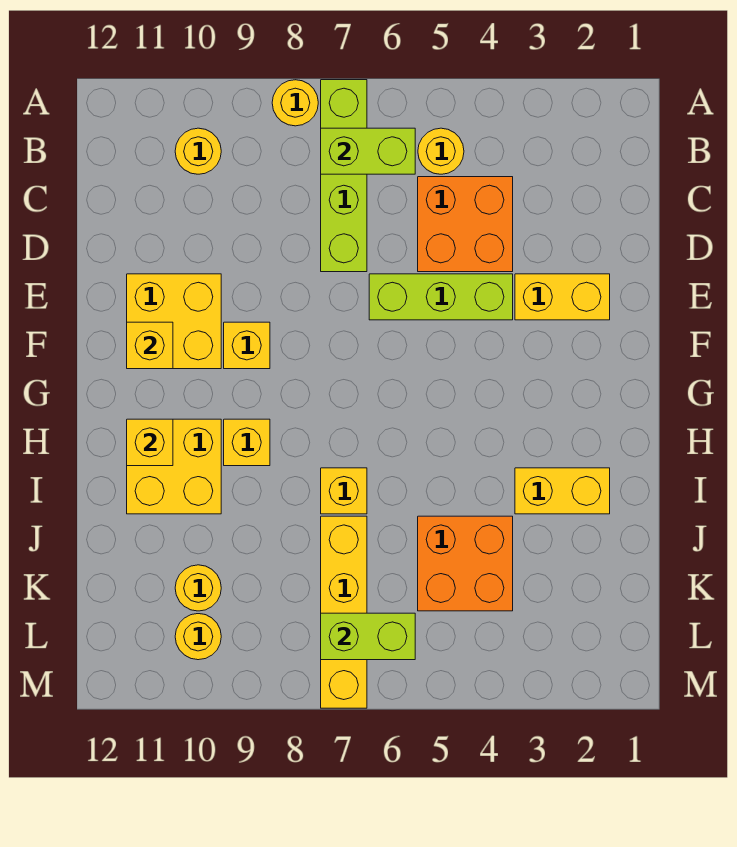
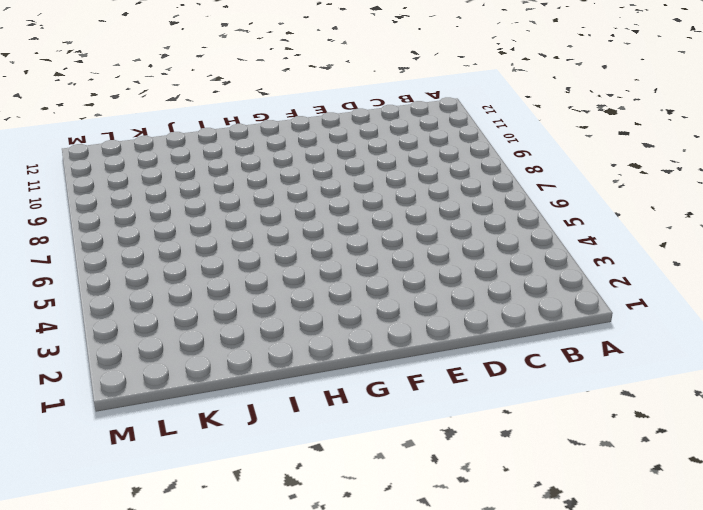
none -> lime 1x4 brick [321,80,367,272]
none -> yellow 1x1 round brick [272,80,318,126]
none -> yellow 1x1 round brick [418,128,464,174]

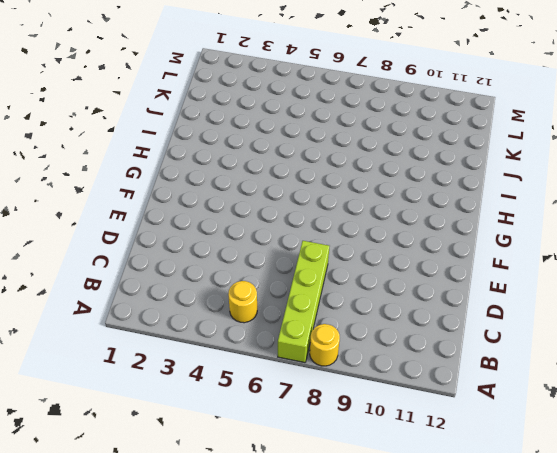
none -> yellow 1x1 round brick [175,128,221,174]
none -> orange 2x2 brick [418,177,513,272]
none -> yellow 1x2 brick [515,274,610,320]

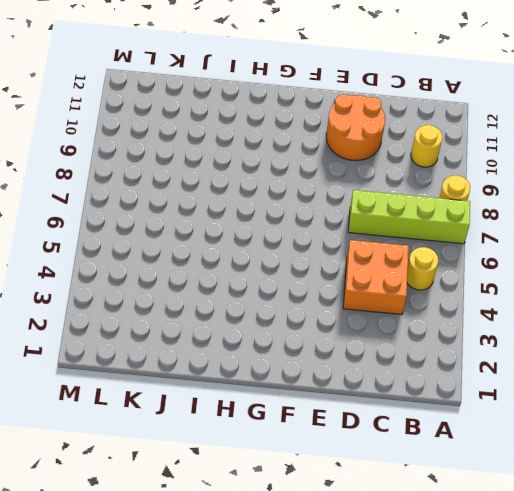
orange 2x2 round brick [326,94,385,161] -> yellow 2x2 brick [127,274,221,369]
none -> yellow 1x2 brick [515,274,610,320]
none -> lime 1x3 brick [369,274,513,320]
none -> yellow 1x1 brick [224,322,270,369]

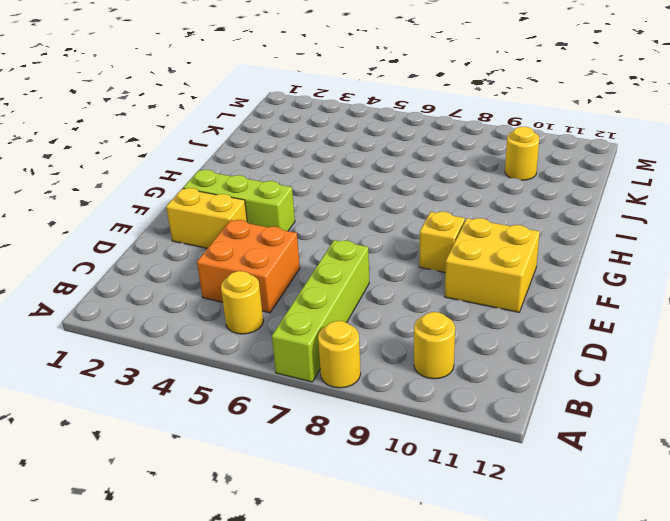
lime 1x3 brick [183,170,295,231] -> lime 1x3 brick moved to [369,274,513,320]
none -> yellow 1x1 brick [224,419,270,466]
none -> yellow 2x2 brick [127,419,221,514]
none -> yellow 1x2 brick [515,468,610,514]

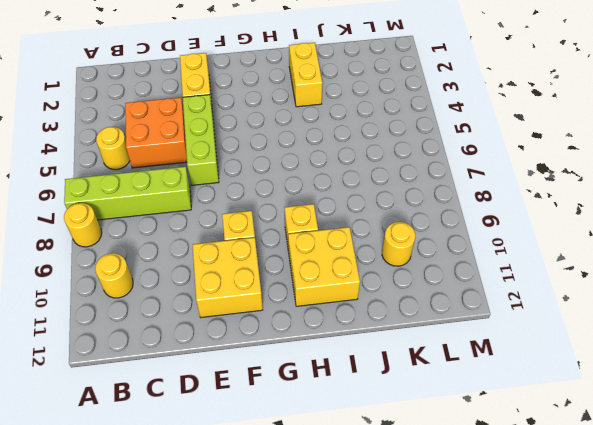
none -> yellow 1x1 brick [321,468,367,514]
none -> orange 2x2 brick [418,516,513,611]
none -> yellow 1x4 brick [321,516,367,708]

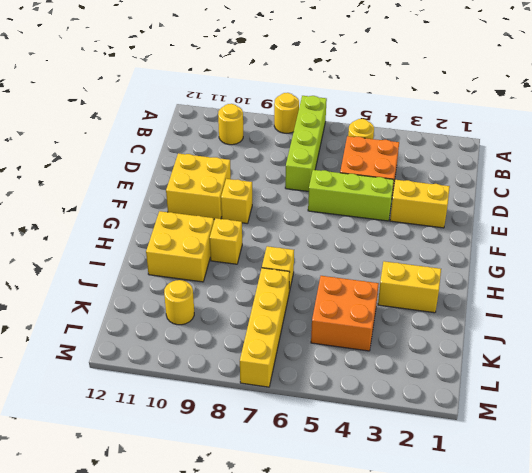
none -> yellow 1x1 round brick [175,614,221,660]
none -> lime 1x2 brick [321,128,415,174]
none -> yellow 1x1 brick [127,322,173,369]

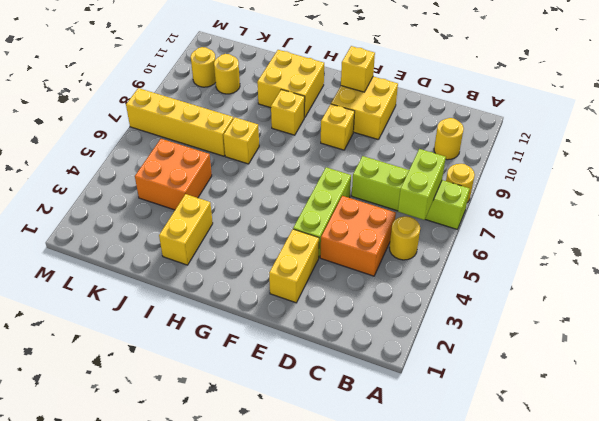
none -> yellow 1x1 brick [127,419,173,466]
none -> lime 1x2 brick [321,613,415,660]

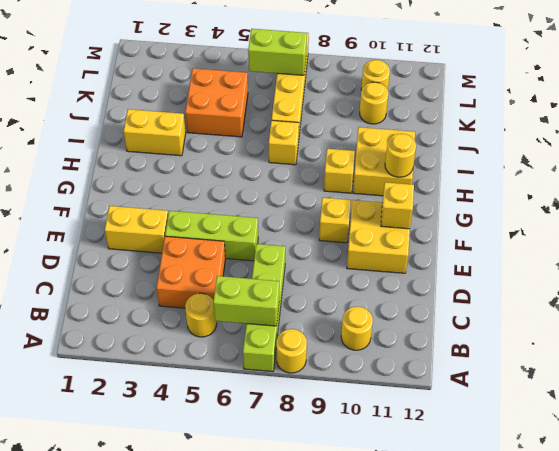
yellow 1x1 round brick [385,134,416,177] -> yellow 1x1 brick [127,419,173,466]

